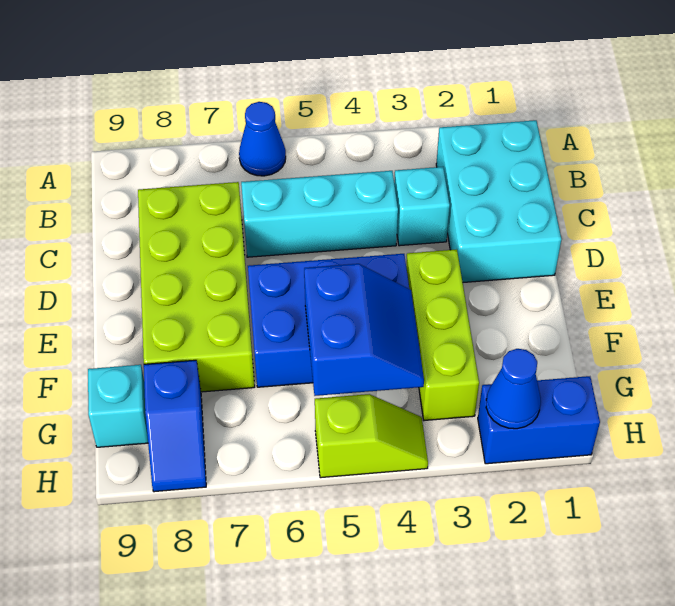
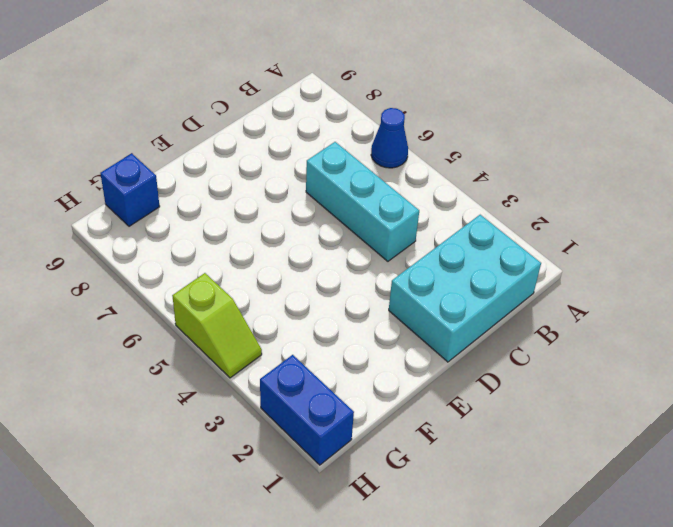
blue 1x1 brick [100,153,160,226] -> cyan 1x1 brick [88,365,148,447]
none -> cyan 1x1 brick [394,167,450,246]
none -> lime 2x4 brick [138,182,255,392]
none -> lime 1x3 brick [406,249,479,420]

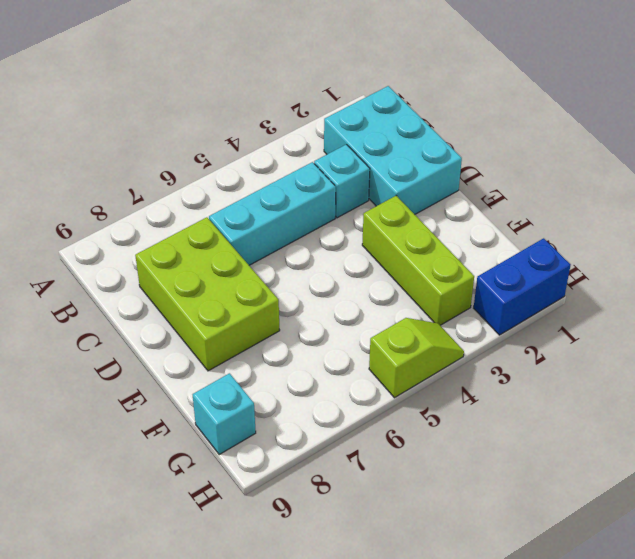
lime 2x3 brick [135,217,280,371] -> lime 2x4 brick [138,182,255,392]
none -> blue 1x1 cone [239,102,286,176]
none -> blue 2x3 brick [248,254,409,387]
none -> blue 1x2 slope [144,360,206,492]

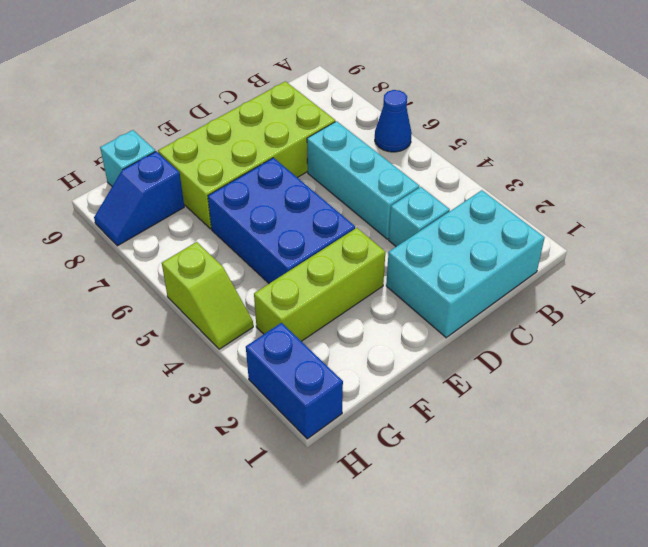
none -> blue 2x2 slope [304,264,424,396]
none -> blue 1x1 cone [486,349,541,429]

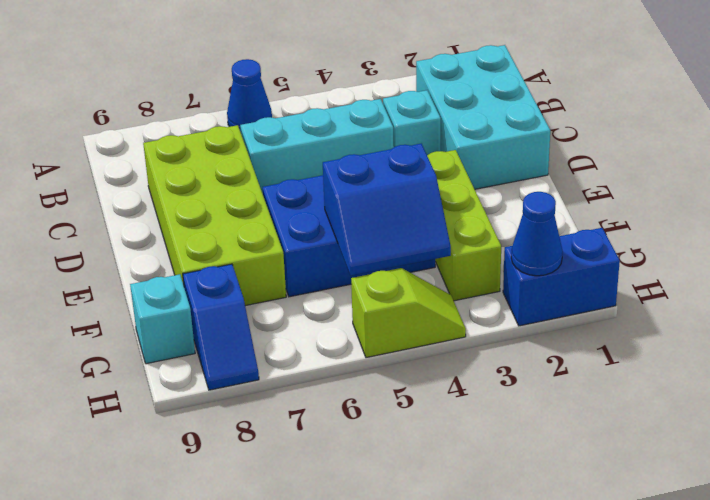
blue 2x2 slope [323,144,451,276] -> blue 2x2 slope turned to [304,264,424,396]

